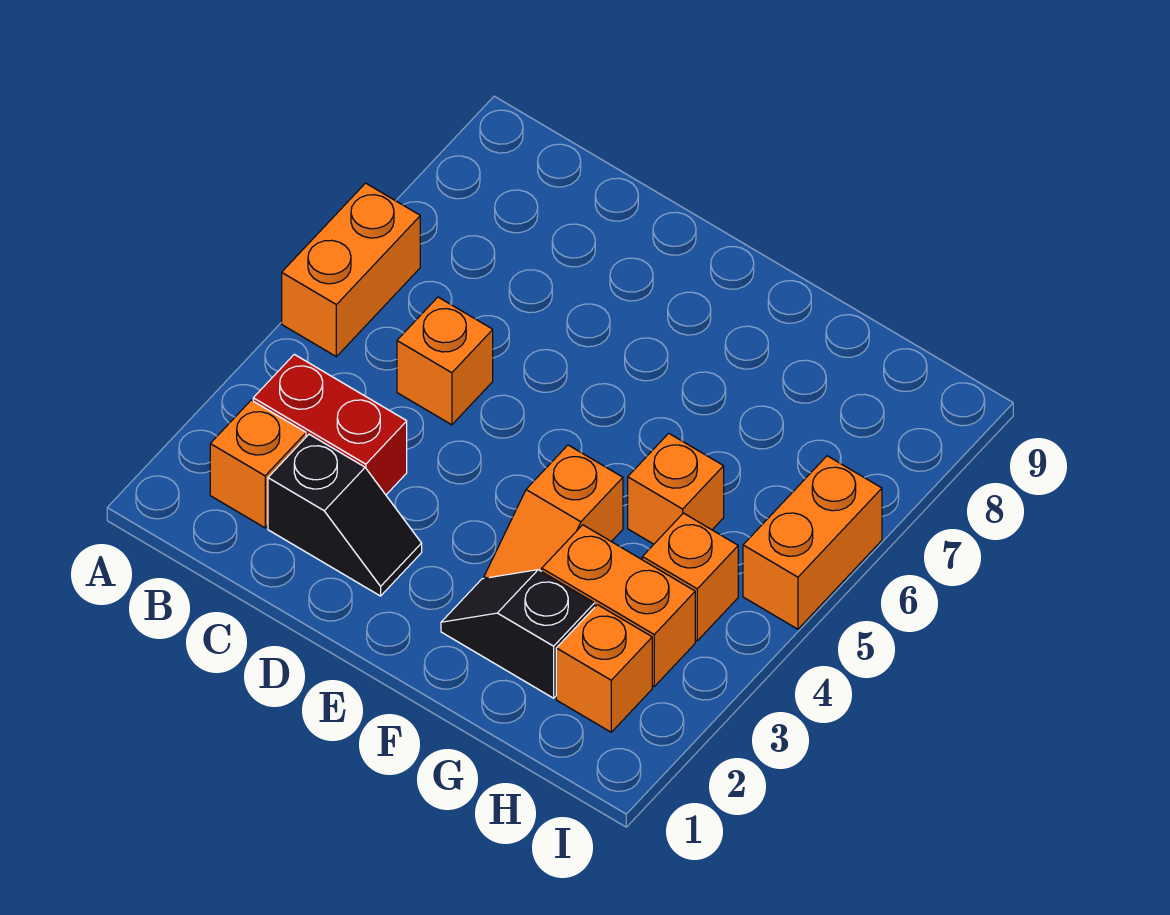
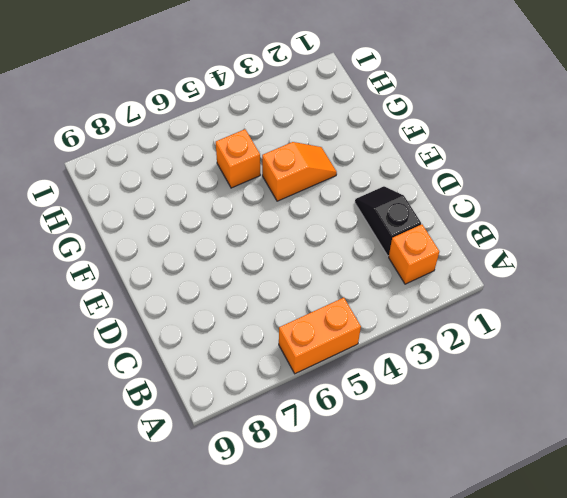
none -> red 1x2 brick [253,354,407,495]
none -> orange 1x1 brick [397,297,493,425]
none -> black 1x2 slope [441,570,595,698]

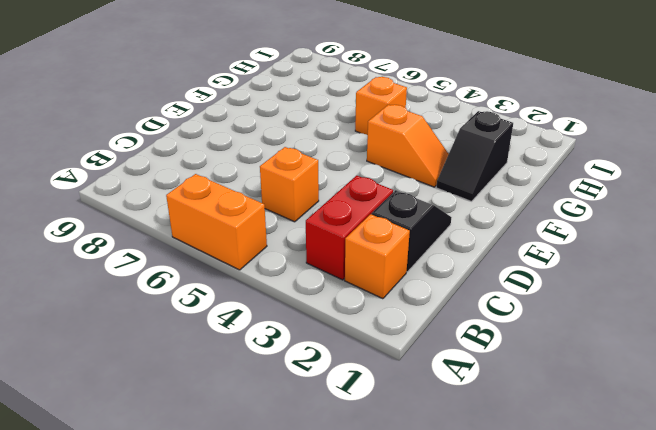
none -> orange 1x2 brick [542,525,695,686]
none -> orange 1x1 brick [556,605,652,732]
none -> orange 1x1 brick [642,513,738,641]

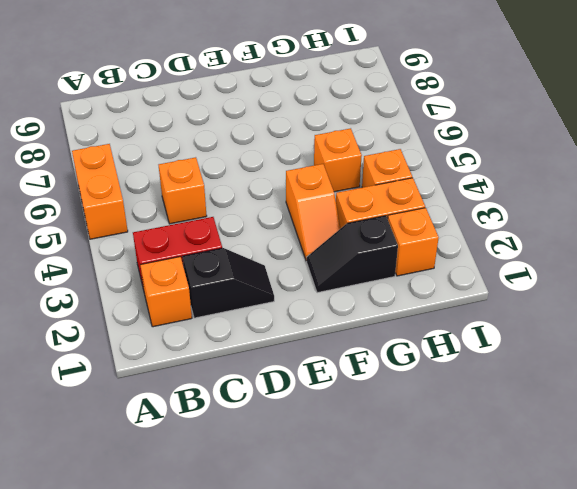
none -> orange 1x2 brick [743,456,882,629]

